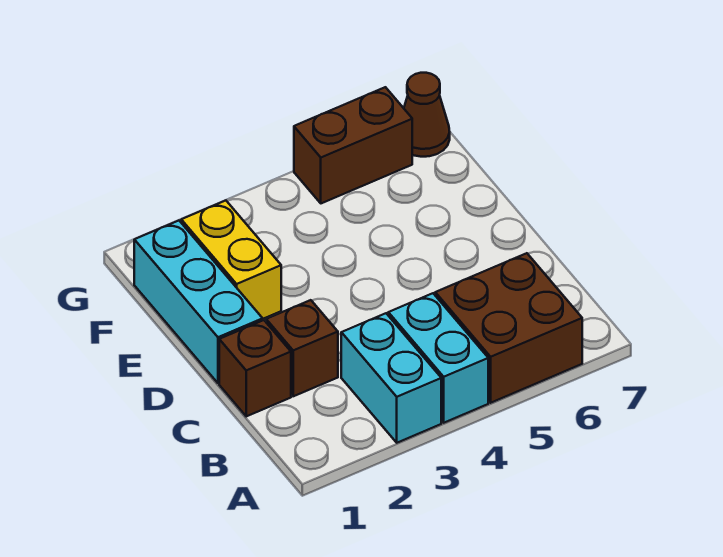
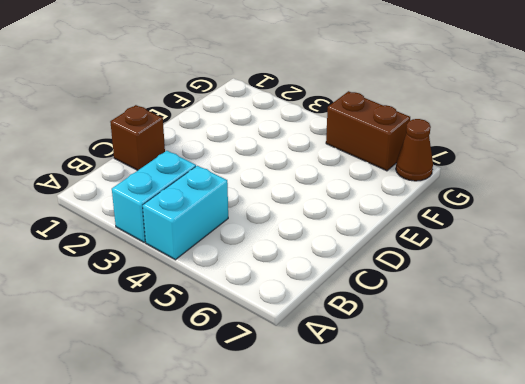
none -> brown 2x2 brick [435,253,582,403]
none -> brown 1x1 brick [266,300,338,396]

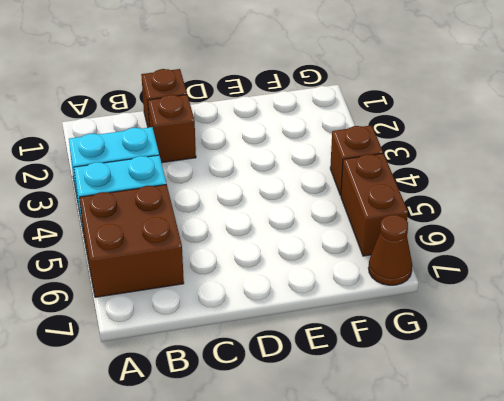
brown 1x1 brick [330,125,383,196] -> none
none -> cyan 1x3 brick [134,220,263,383]
none -> yellow 1x2 brick [181,200,281,319]

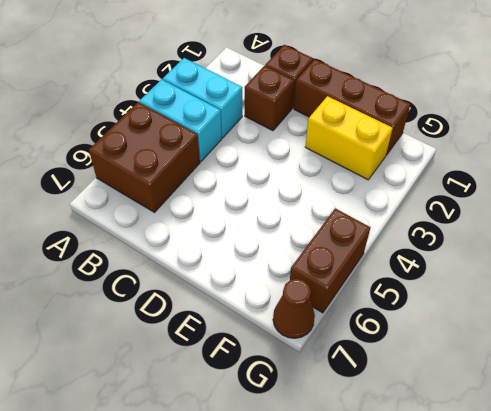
brown 1x3 brick [294,59,410,155] -> cyan 1x3 brick [134,220,263,383]

